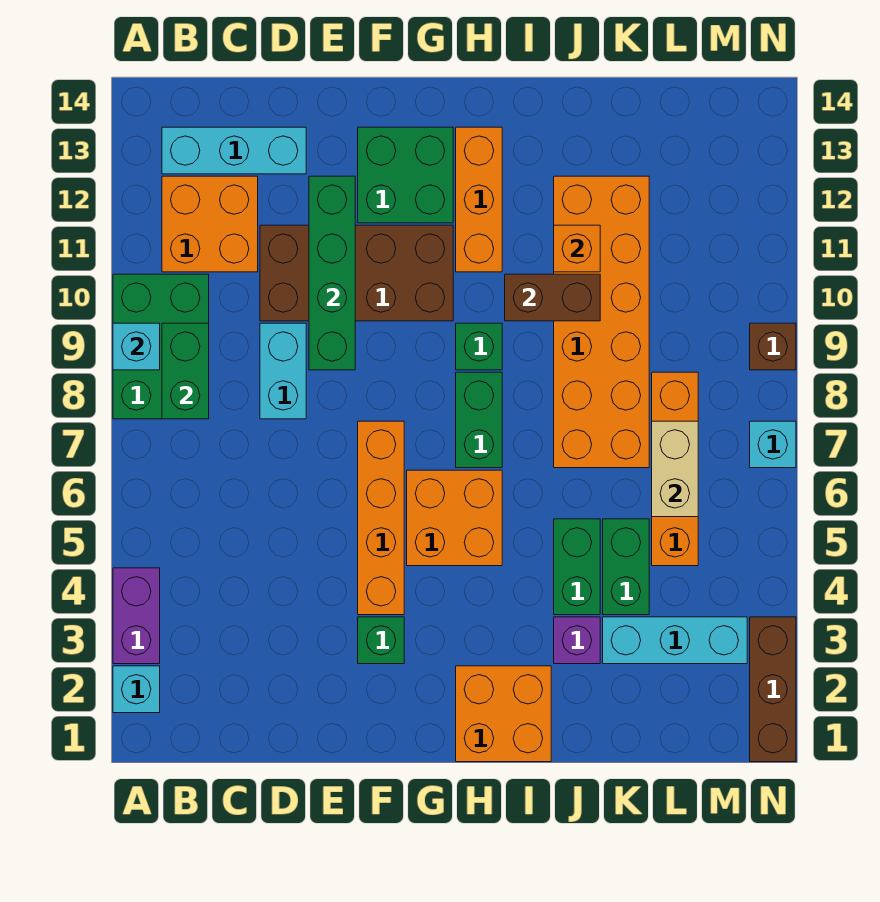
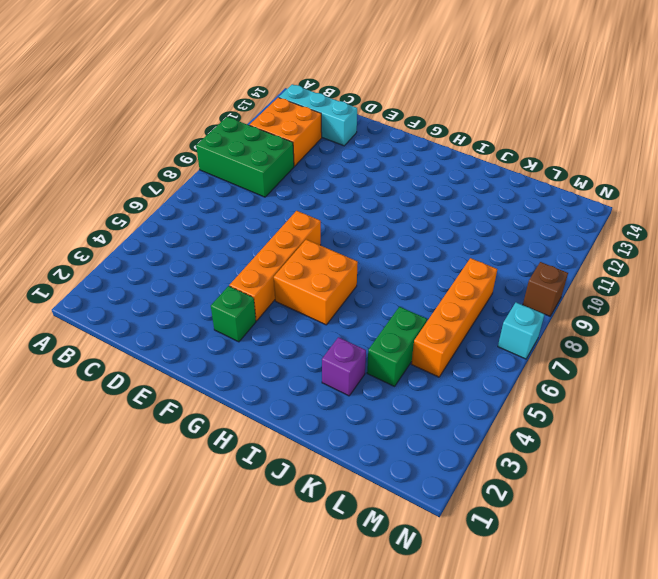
green 2x3 brick [196,117,294,197] -> green 2x3 brick turned to [113,274,209,419]
none -> cyan 1x1 brick [113,666,160,713]
none -> purple 1x2 brick [113,568,160,664]
none -> cyan 1x2 brick [260,323,306,419]
none -> brown 2x4 brick [260,225,453,321]

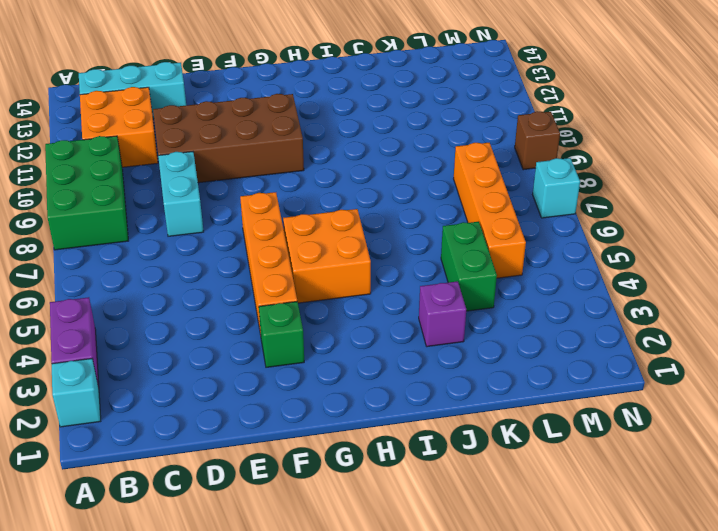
none -> green 2x2 brick [358,127,453,223]
none -> orange 2x2 brick [456,666,551,762]
none -> green 1x2 brick [456,372,502,468]
none -> green 1x1 brick [456,323,502,370]

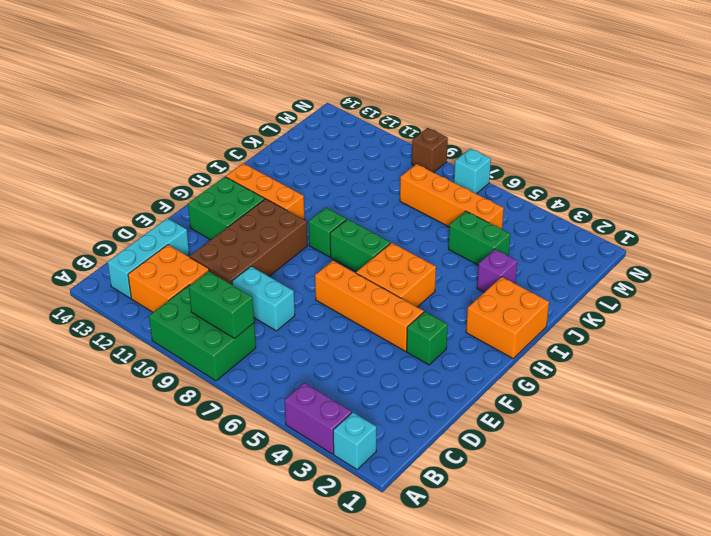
none -> green 1x2 brick [554,519,600,615]
none -> orange 2x6 brick [554,176,649,468]
none -> cyan 1x3 brick [603,617,747,664]
none -> brown 1x3 brick [750,617,796,762]

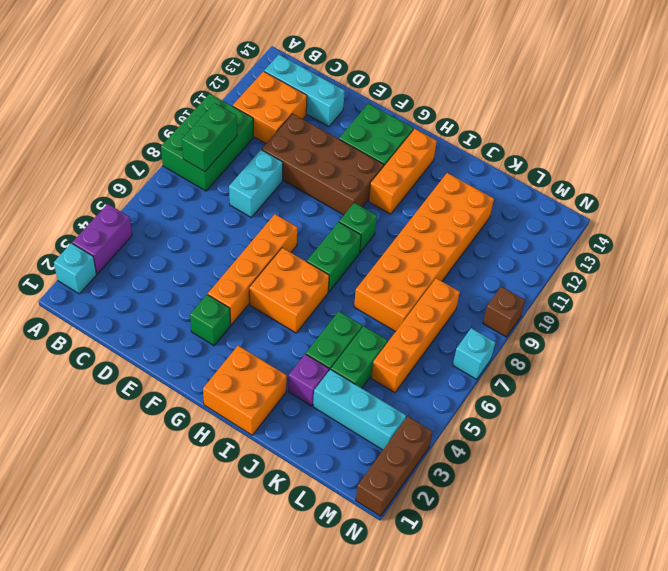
none -> cyan 1x1 brick [113,323,160,370]
none -> green 1x4 brick [309,176,355,370]
none -> brown 1x2 brick [505,274,600,321]
none -> orange 1x1 brick [554,225,600,272]

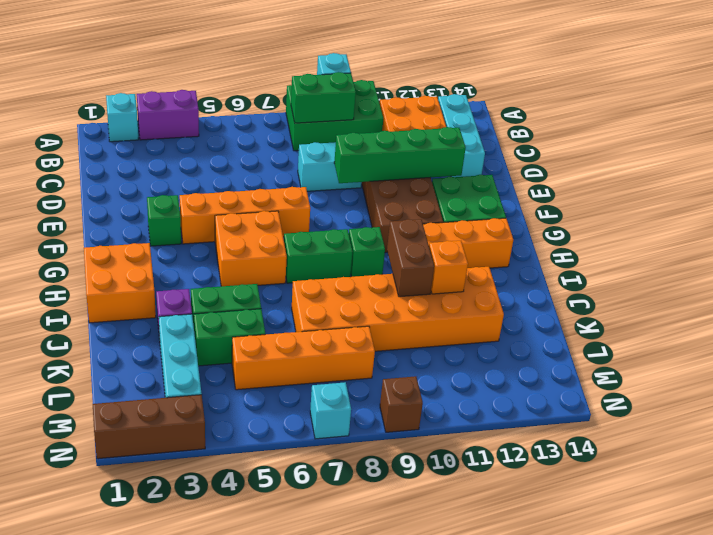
none -> tan 1x2 brick [652,421,698,517]

